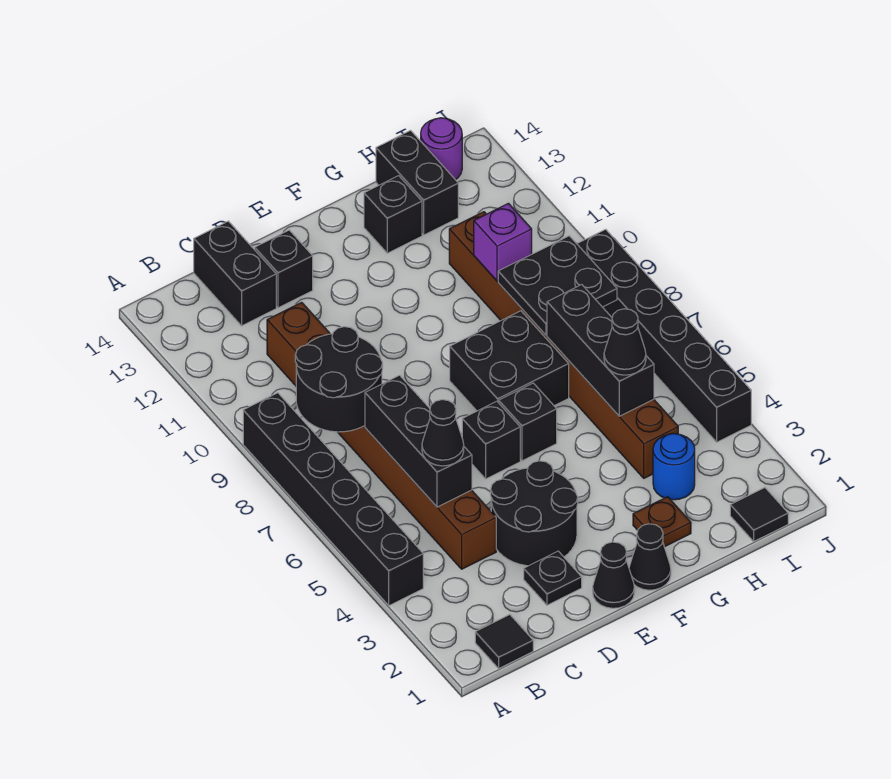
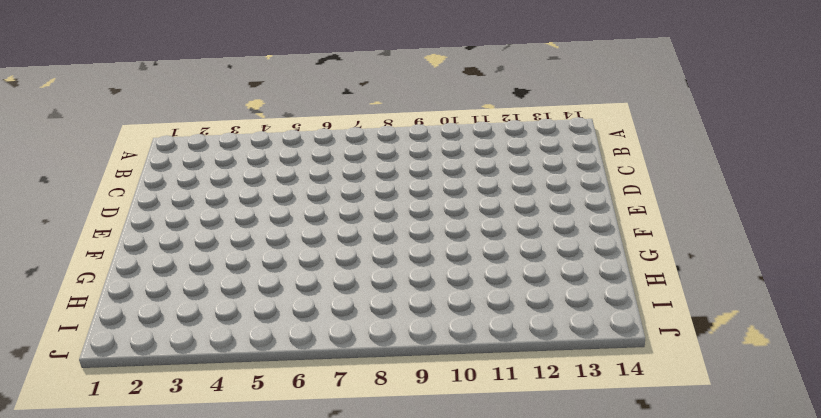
none -> black 1x6 brick [243,393,423,605]
none -> black 1x1 tile [475,615,533,669]
none -> brown 1x8 brick [267,302,496,569]

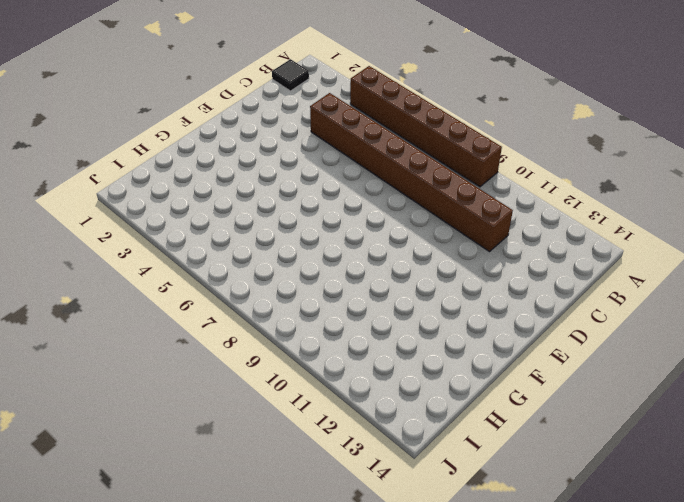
brown 1x6 brick [350,66,502,187] -> black 1x6 brick [243,393,423,605]
none -> black 1x2 brick [194,221,276,326]
none -> black 1x1 plate [524,551,582,605]
none -> black 2x2 round brick [491,461,578,566]

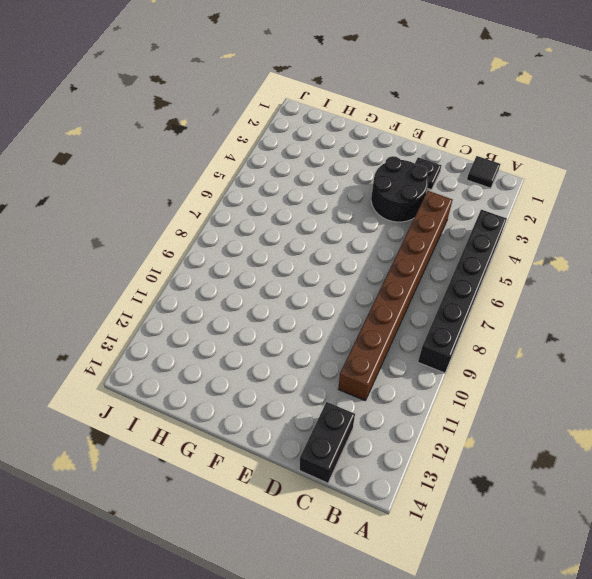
none -> black 1x1 brick [255,230,313,308]
none -> black 1x1 cone [593,542,634,608]
none -> black 1x1 brick [462,401,520,479]

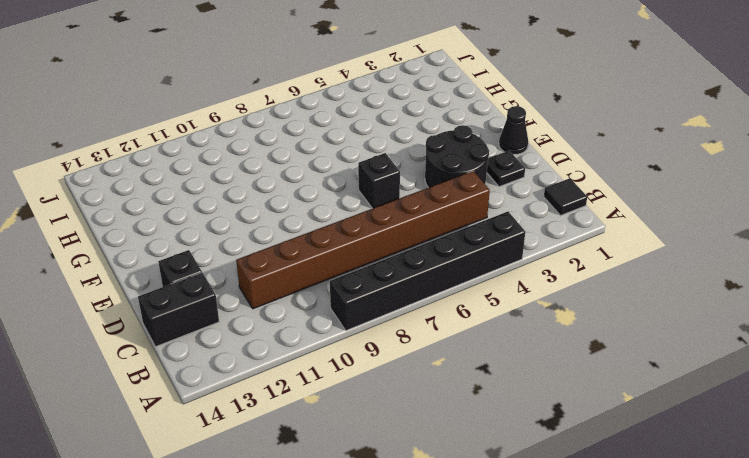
none -> black 1x1 cone [629,524,671,590]
none -> black 1x1 brick [499,383,557,461]
none -> black 2x2 brick [450,311,569,411]

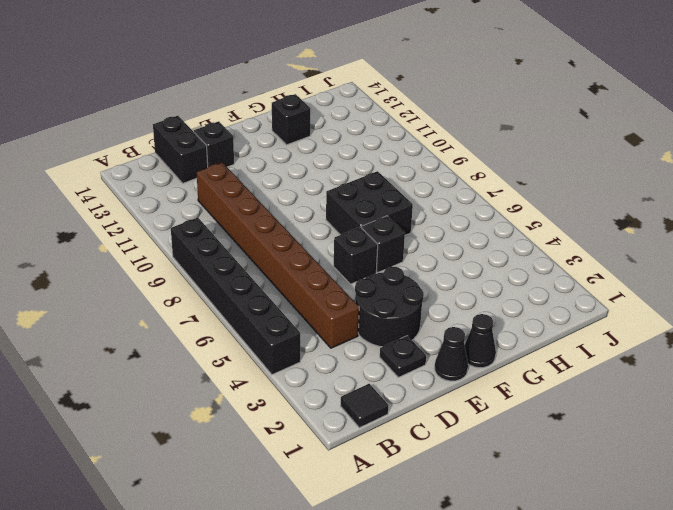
none -> brown 1x1 plate [633,497,691,547]
none -> blue 1x1 round brick [653,433,695,500]
none -> brown 1x8 brick [449,212,678,478]

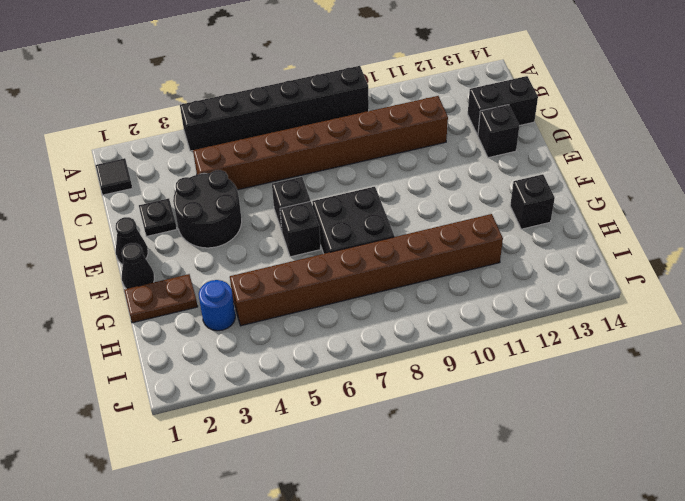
brown 1x2 plate [124,274,198,323] -> brown 1x1 plate [633,497,691,547]
none -> black 1x2 brick [376,131,458,235]
none -> black 1x1 tile [730,488,788,541]
none -> purple 1x1 round brick [421,118,462,180]

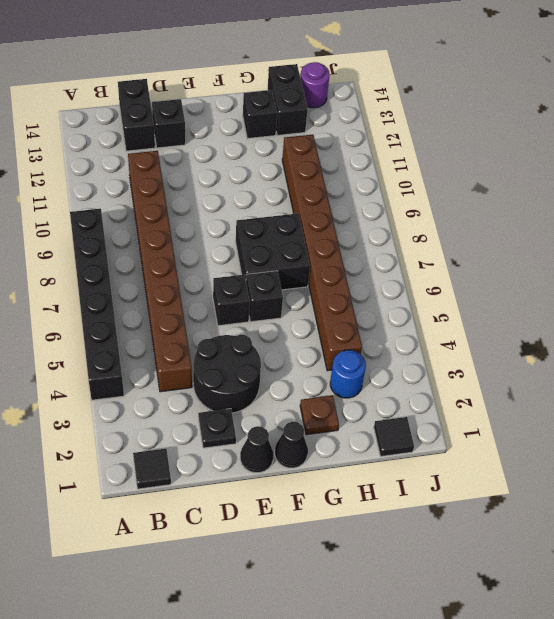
none -> black 1x6 brick [577,229,751,442]
none -> black 2x2 round brick [295,327,383,432]
none -> black 1x3 brick [365,375,472,507]

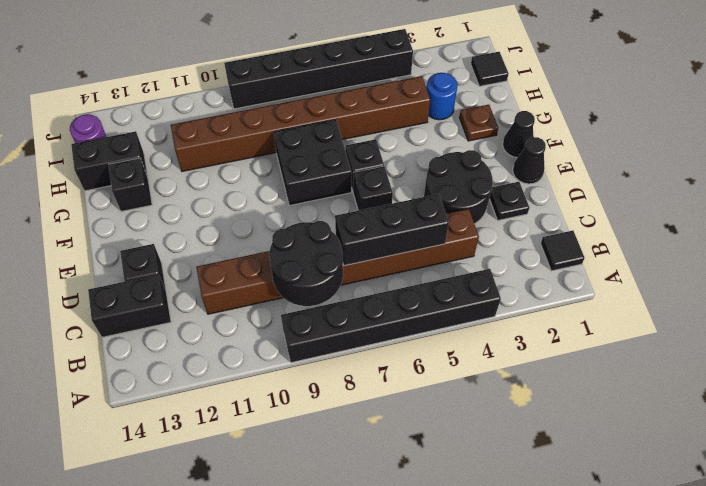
none -> black 1x3 brick [547,285,654,416]
none -> black 2x2 plate [498,236,617,335]
none -> purple 1x1 brick [474,203,532,281]

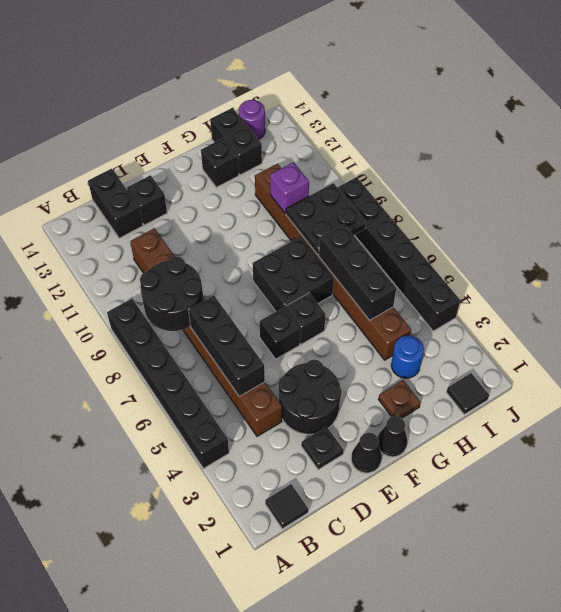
none -> black 1x1 cone [422,400,464,466]
none -> black 1x1 cone [604,309,646,375]

